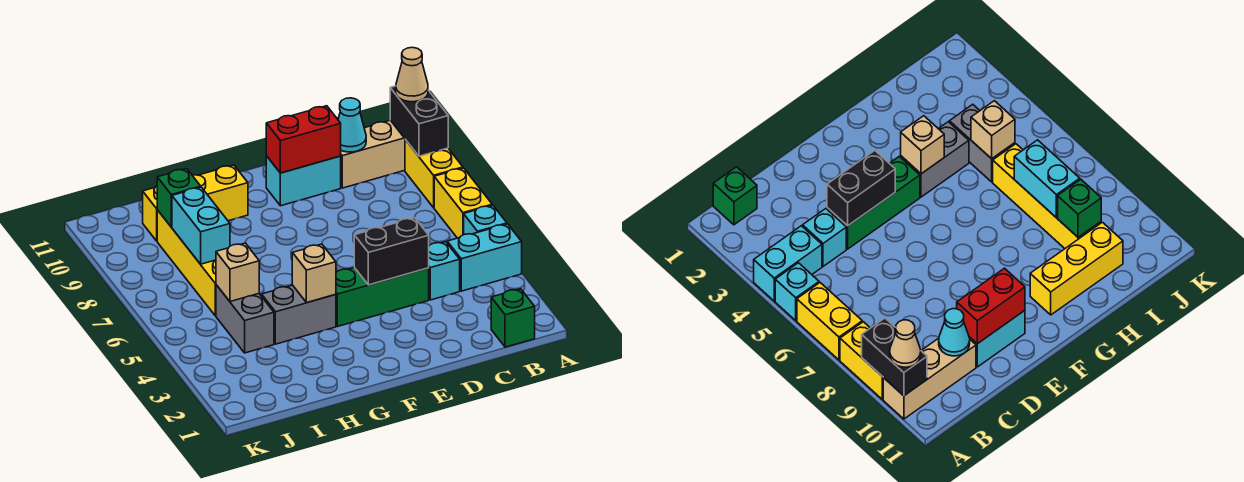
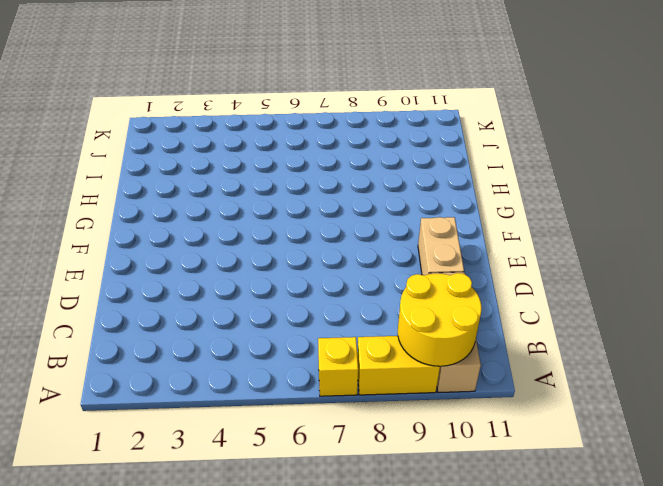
yellow 1x1 brick [318,337,358,396] -> yellow 1x2 brick [434,168,492,238]
yellow 2x2 round brick [398,273,482,366] -> black 1x2 brick [390,86,448,156]
tan 1x2 brick [418,217,464,275] -> cyan 1x2 brick [266,156,341,206]
none -> cyan 1x2 brick [447,224,522,291]
none -> cyan 1x1 brick [464,205,507,234]
none -> green 1x1 brick [491,289,535,347]

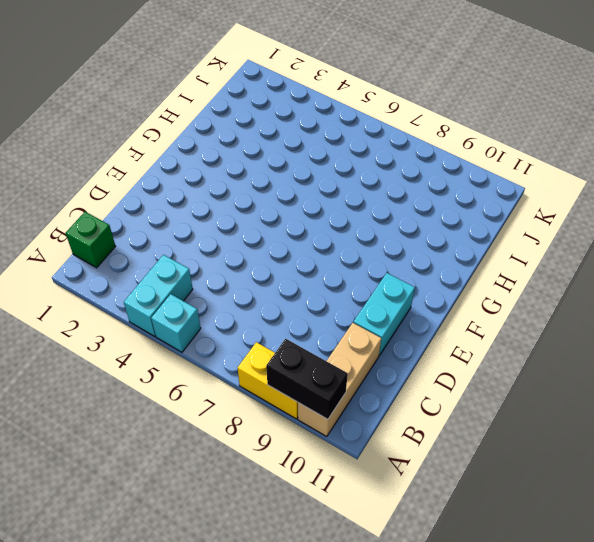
none -> yellow 1x2 brick [434,168,492,238]
none -> cyan 1x1 brick [429,242,460,300]
none -> green 1x3 brick [336,268,429,327]

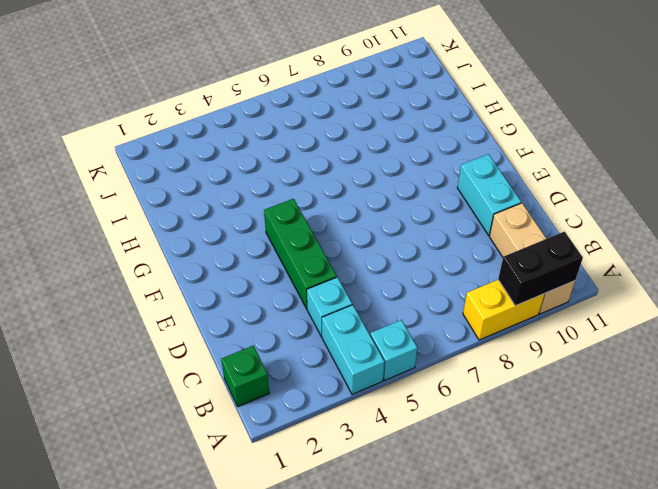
none -> yellow 1x2 brick [434,168,492,238]
none -> grey 1x2 brick [262,285,336,344]
none -> yellow 1x3 brick [143,165,248,241]

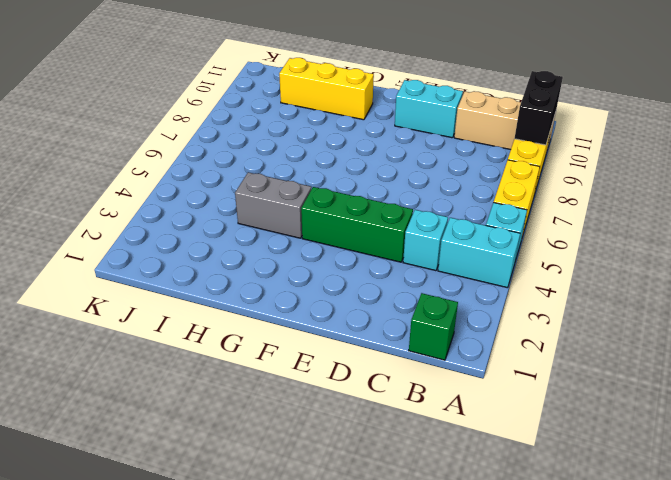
none -> grey 1x2 brick [216,285,274,353]
none -> yellow 1x4 brick [157,210,216,316]
none -> cyan 1x1 cone [338,98,366,152]

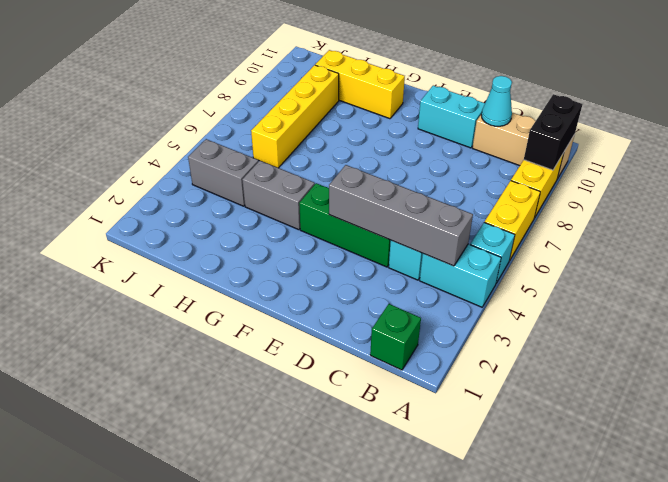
grey 1x4 brick [329,165,473,266] -> black 1x2 brick [354,218,429,285]
grey 1x2 brick [188,139,258,206] -> grey 1x2 brick turned to [216,285,274,353]
none -> red 1x2 brick [266,106,341,173]
none -> tan 1x1 brick [292,244,336,303]
none -> tan 1x1 brick [216,243,259,302]

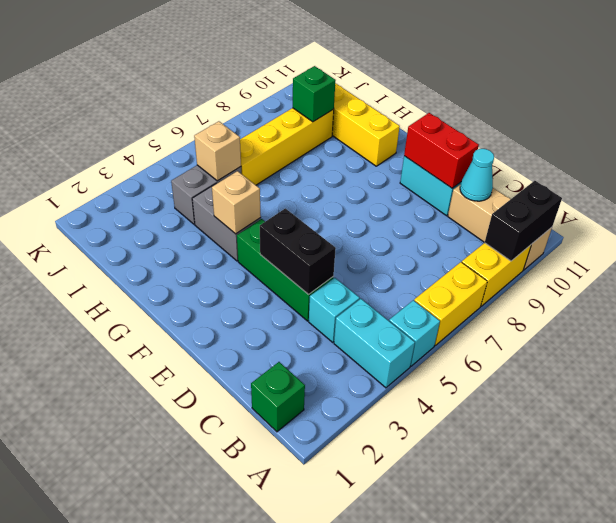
none -> cyan 1x2 brick [172,187,230,264]
none -> tan 1x1 cone [396,47,428,102]

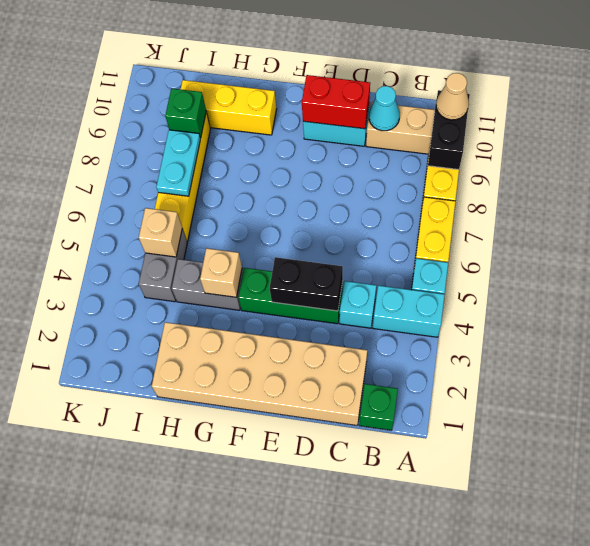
tan 2x6 brick [152,322,367,425] -> none
cyan 1x2 plate [156,130,200,196] -> cyan 1x2 brick [172,187,230,264]

